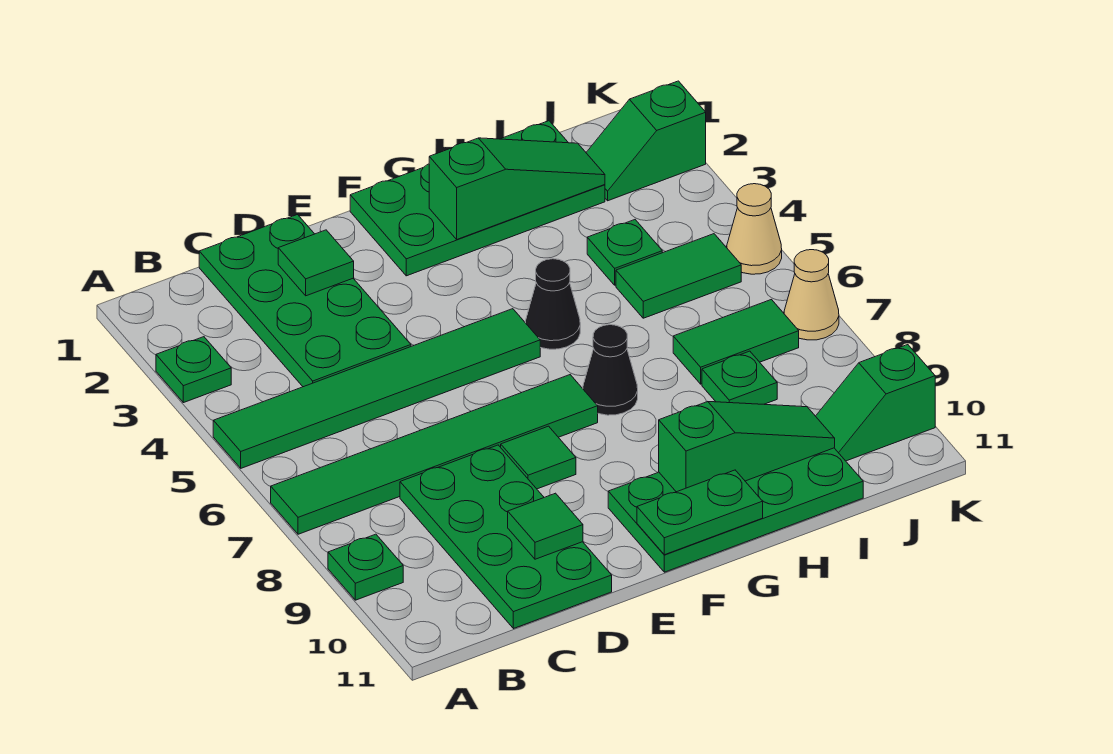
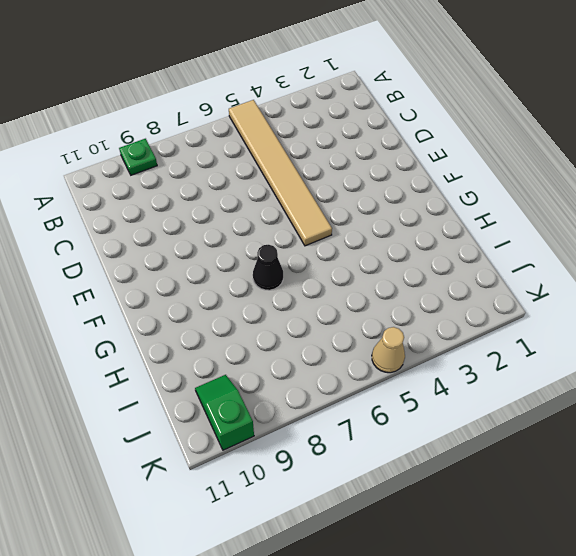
tan 1x6 tile [229,100,332,246] -> green 1x6 tile [213,309,540,468]
none -> green 1x1 plate [156,337,231,403]
none -> green 1x6 tile [271,375,598,534]
none -> green 2x4 plate [199,215,411,387]

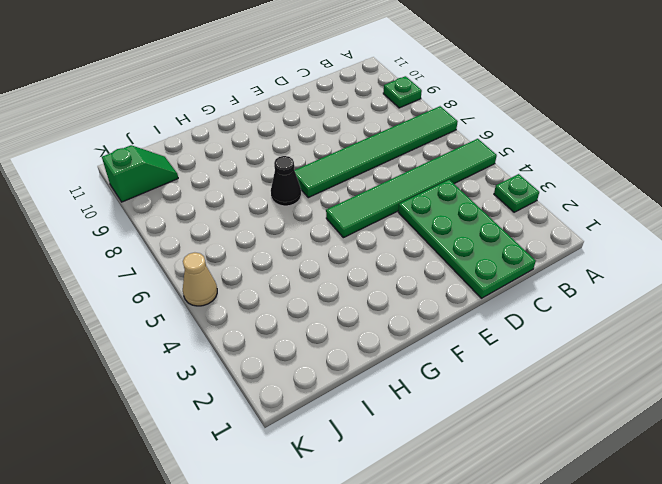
none -> green 2x4 plate [400,445,612,629]
none -> green 1x1 tile [501,426,576,489]
none -> green 2x4 plate [350,121,605,276]

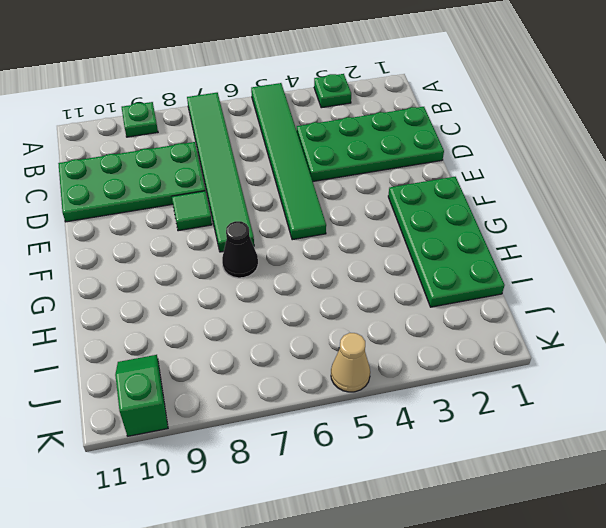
none -> green 2x4 plate [608,448,863,572]
none -> black 1x1 cone [526,259,580,349]
none -> green 1x1 plate [587,220,662,285]

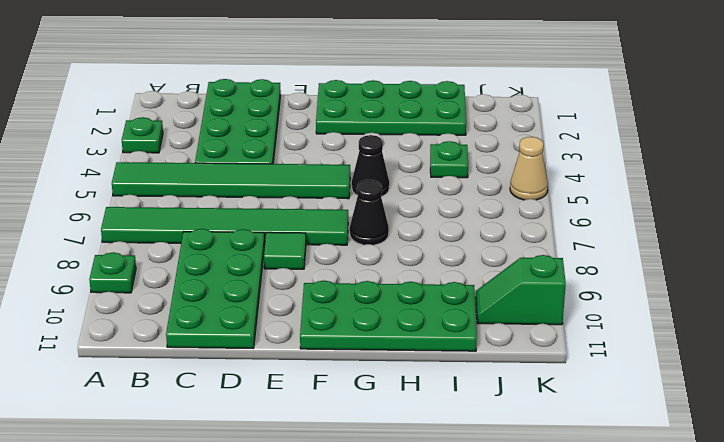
none -> green 1x2 tile [616,234,741,318]
none -> green 1x2 tile [673,300,799,384]
none -> green 1x1 plate [702,351,777,404]

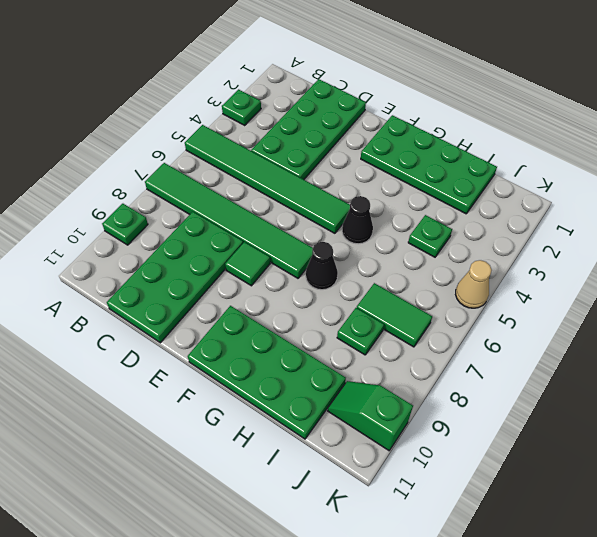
none -> green 1x2 tile [616,234,741,318]
none -> green 1x2 slope [586,81,706,201]
none -> tan 1x1 cone [784,250,839,340]

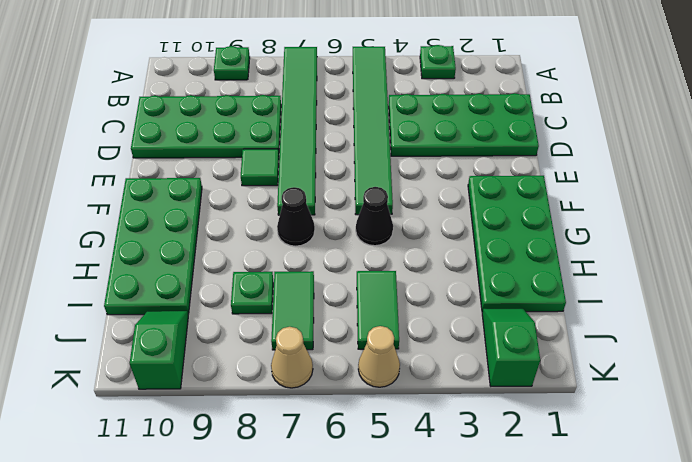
none -> green 1x1 plate [587,220,662,285]
none -> green 1x1 tile [278,230,354,296]
none -> green 1x1 tile [508,493,583,559]

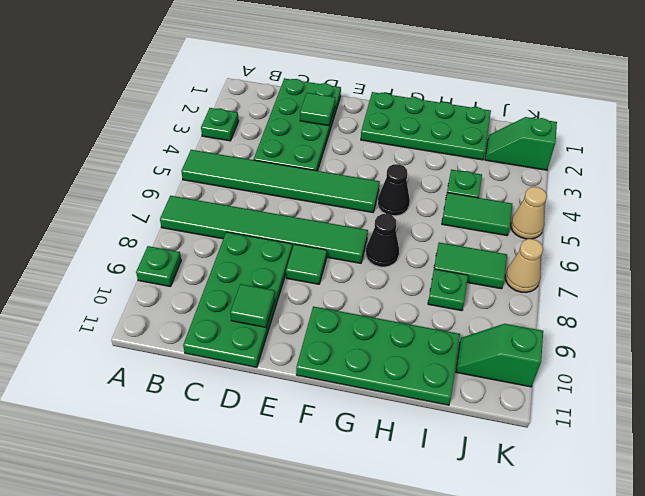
none -> green 1x2 plate [637,470,763,555]
none -> green 1x3 slope [429,138,605,239]
none -> green 1x3 slope [659,402,835,492]

